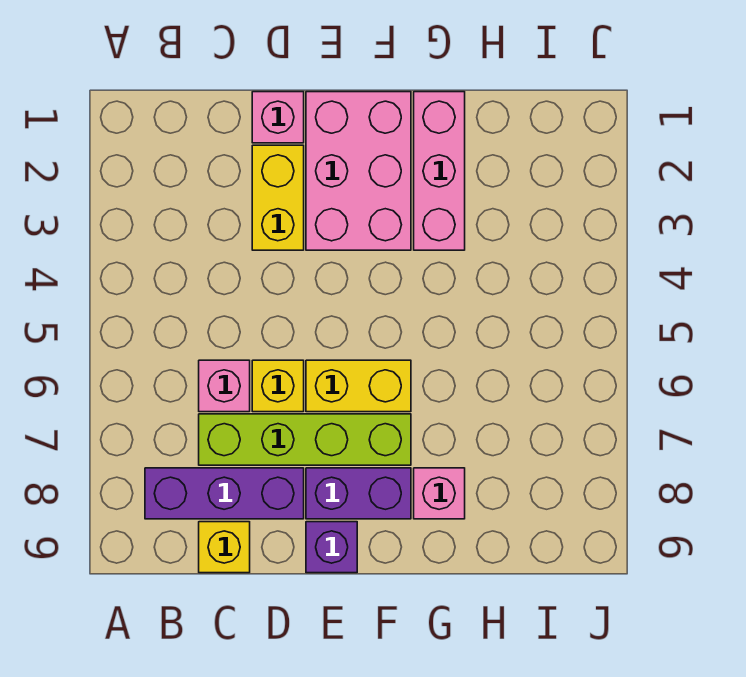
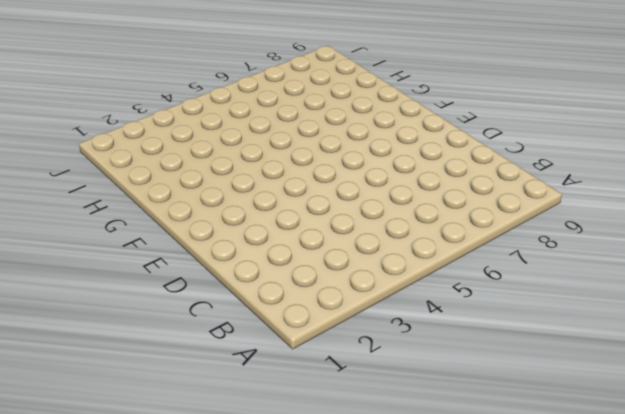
none -> purple 1x3 brick [145,468,304,519]
none -> pink 1x1 brick [199,360,250,412]
none -> lime 1x4 brick [199,414,411,465]

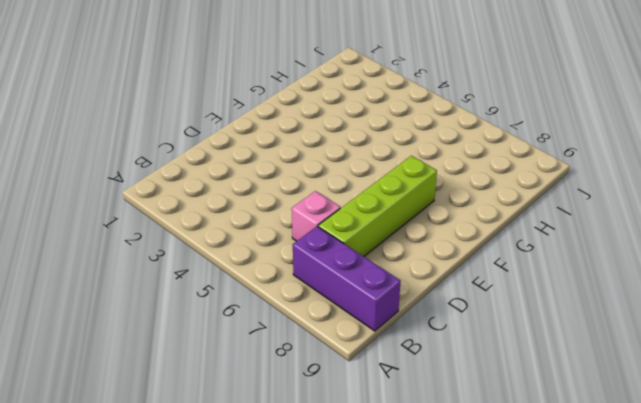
purple 1x3 brick [293,226,401,331] -> purple 1x3 brick turned to [145,468,304,519]
none -> yellow 1x1 brick [199,522,250,573]
none -> pink 1x1 brick [252,92,304,143]
none -> yellow 1x2 brick [252,145,304,250]

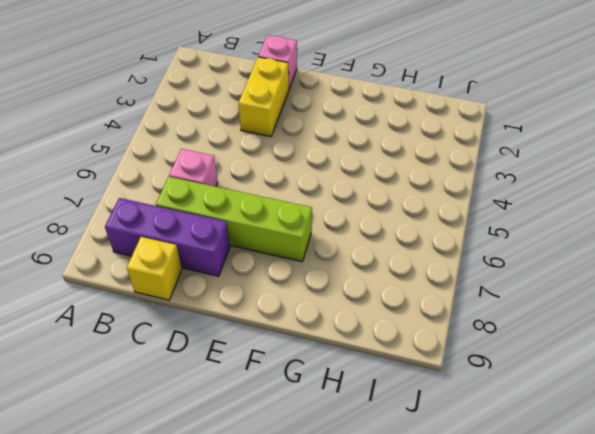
none -> yellow 1x1 brick [252,360,304,412]
none -> pink 2x3 brick [306,92,411,250]
none -> yellow 1x2 brick [306,360,411,412]

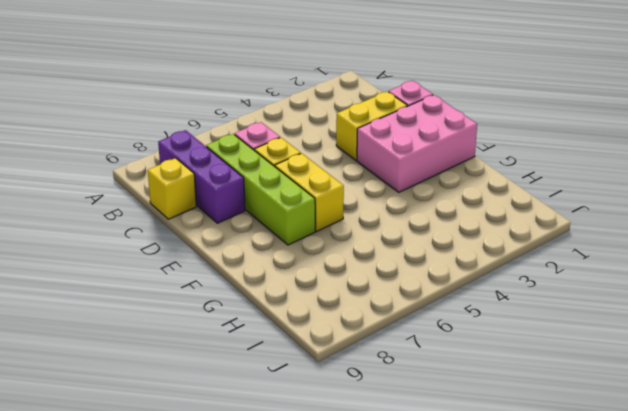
none -> purple 1x2 brick [306,468,411,519]
none -> purple 1x1 brick [306,522,357,573]
none -> pink 1x3 brick [414,92,465,250]

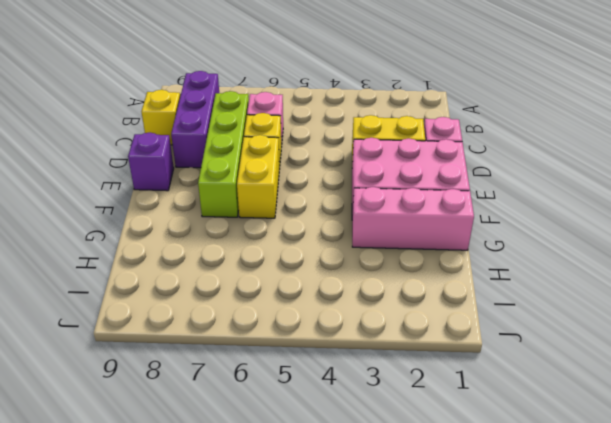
none -> purple 1x2 brick [306,468,411,519]
none -> pink 1x1 brick [414,468,465,519]

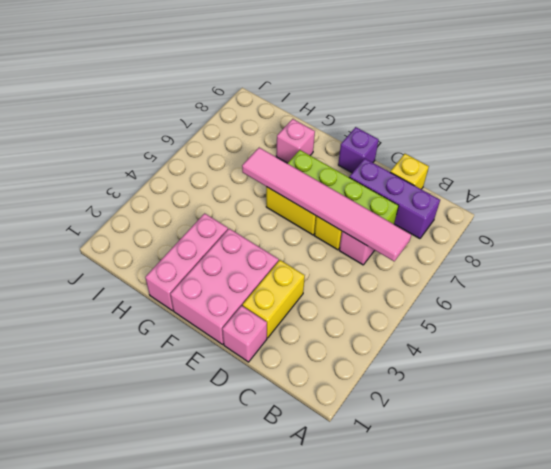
pink 1x6 tile [242,148,412,261] -> none
none -> purple 1x2 brick [306,468,411,519]

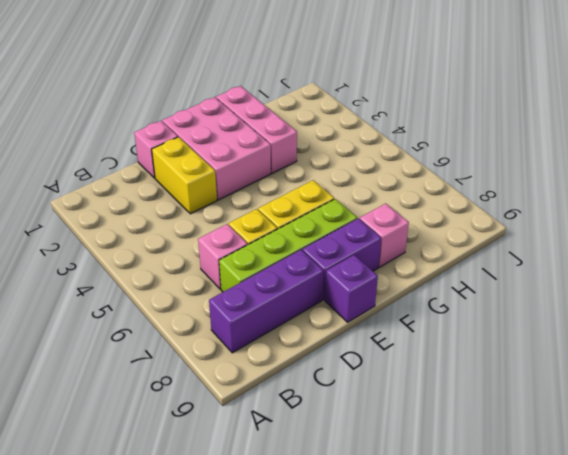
none -> yellow 1x1 brick [199,522,250,573]

